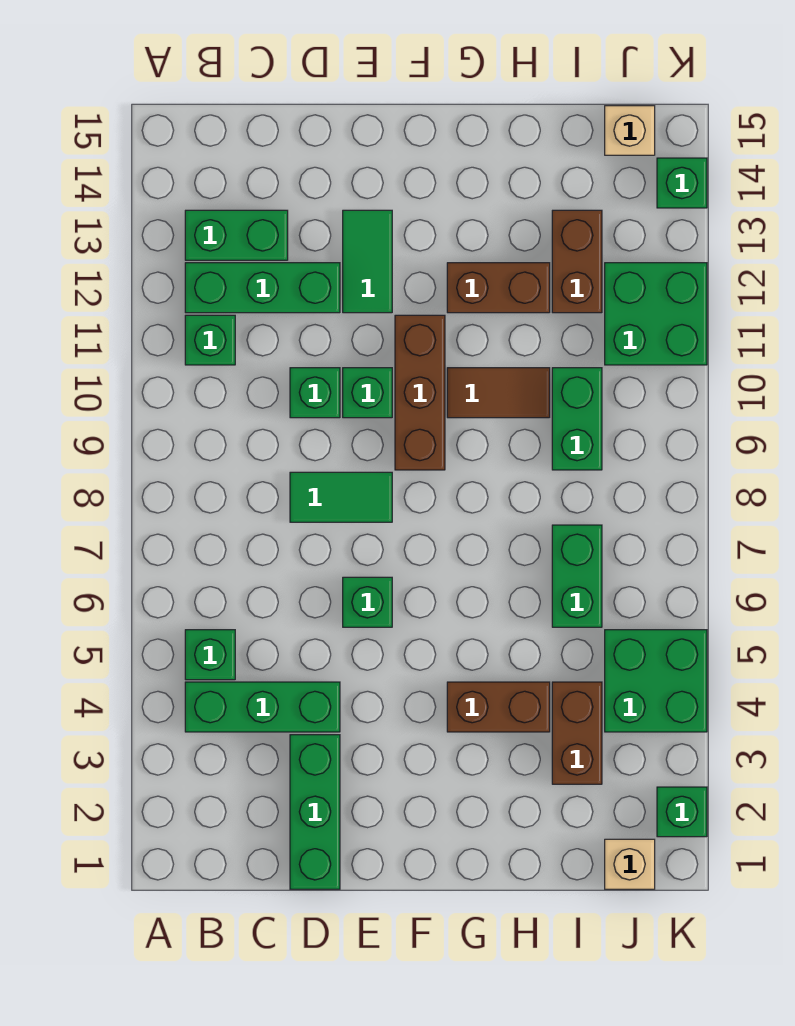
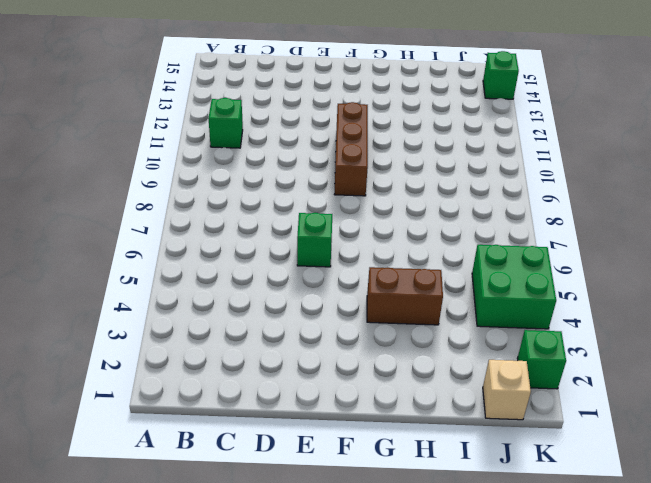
none -> green 1x3 brick [185,682,340,732]
none -> green 1x1 brick [185,630,235,680]
none -> green 1x3 brick [185,263,340,313]

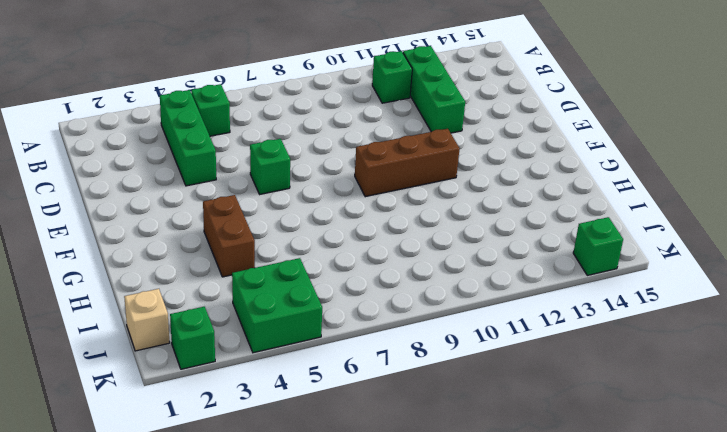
none -> green 1x2 brick [185,210,288,260]
none -> green 1x3 brick [290,735,340,889]
none -> green 1x2 tile [290,472,392,522]

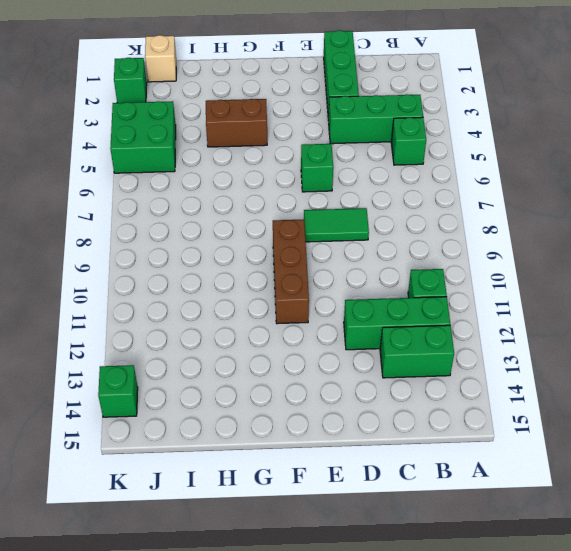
none -> green 1x1 brick [290,368,340,418]
none -> green 1x1 brick [343,368,392,418]
none -> green 1x2 tile [343,210,392,313]

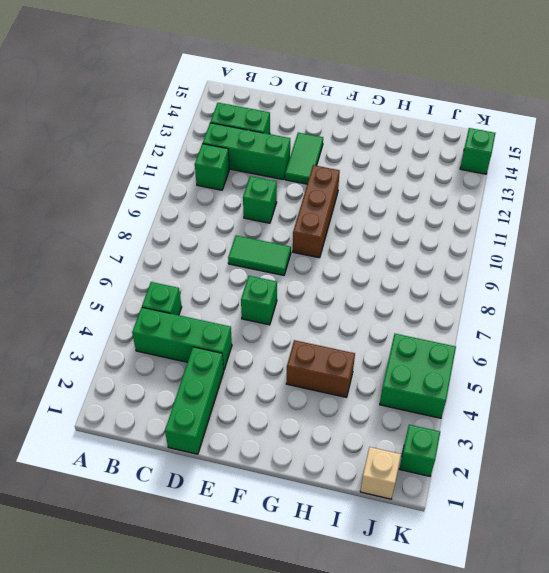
none -> green 1x1 brick [343,368,392,418]
none -> brown 1x2 tile [447,368,550,418]
none -> brown 1x2 brick [447,263,550,313]

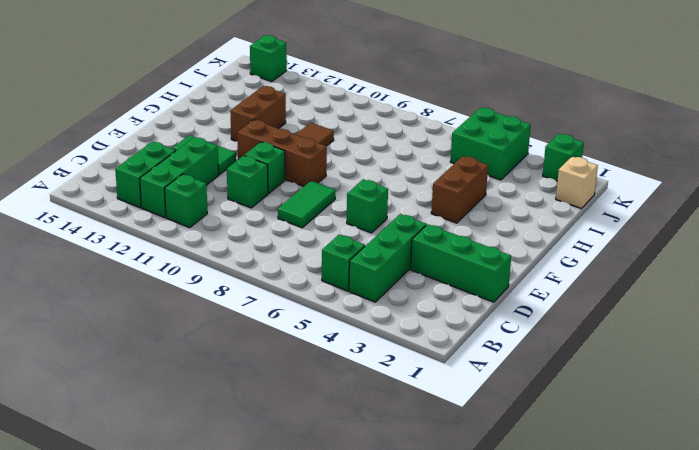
none -> brown 1x2 brick [552,682,602,784]
none -> green 1x2 brick [552,525,602,627]
none -> green 1x2 brick [552,368,602,470]

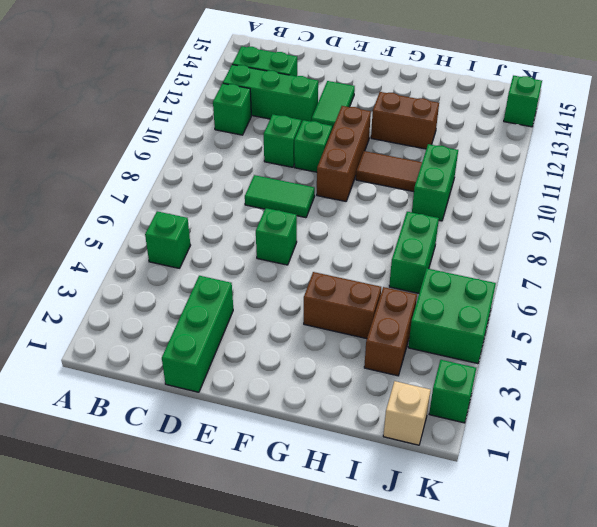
none -> green 1x3 brick [185,682,340,732]
none -> brown 1x2 brick [552,210,602,313]
none -> green 2x2 brick [605,263,707,365]

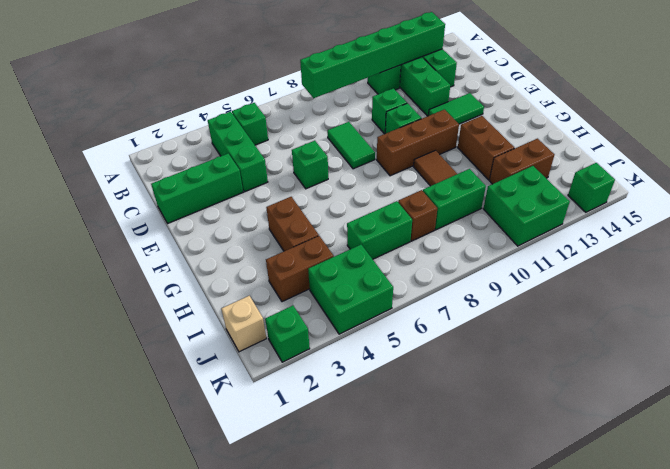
green 1x6 brick [300,12,445,98] -> none
brown 1x1 brick [398,190,437,241] -> none
none -> tan 1x1 brick [605,106,655,155]

